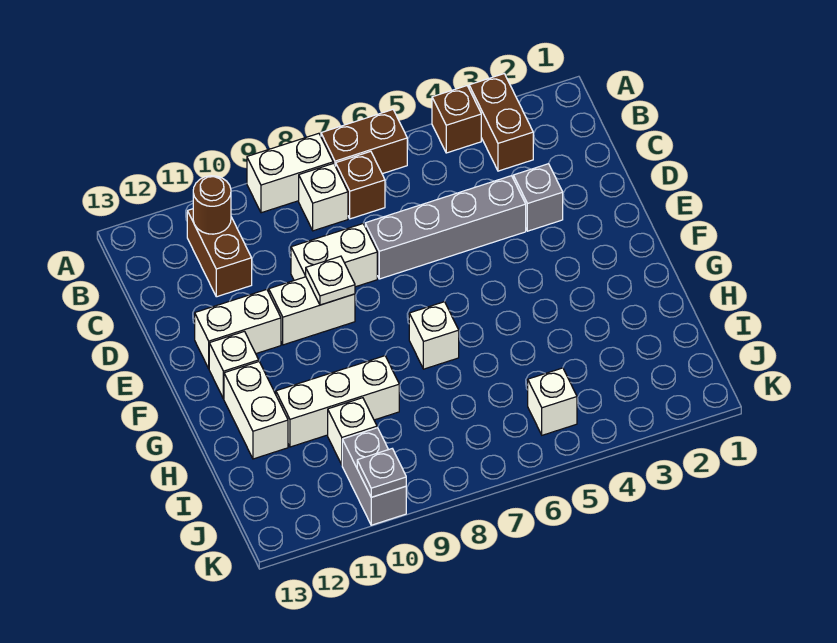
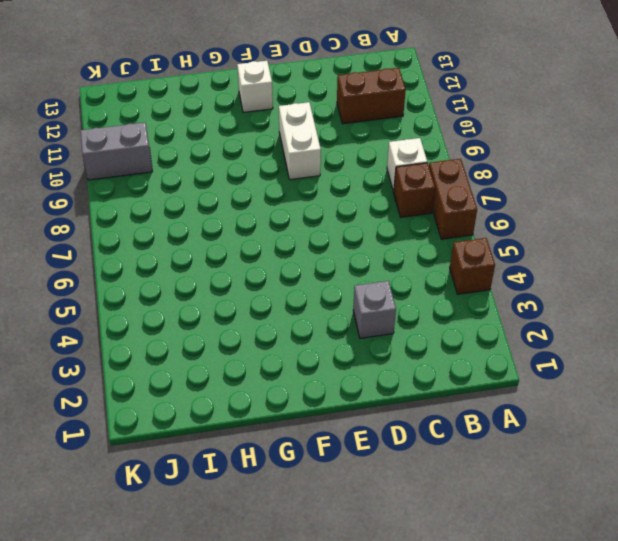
none -> brown 1x2 brick [469,74,533,171]
none -> white 1x2 brick [247,133,333,213]
none -> grey 1x4 brick [365,176,526,279]

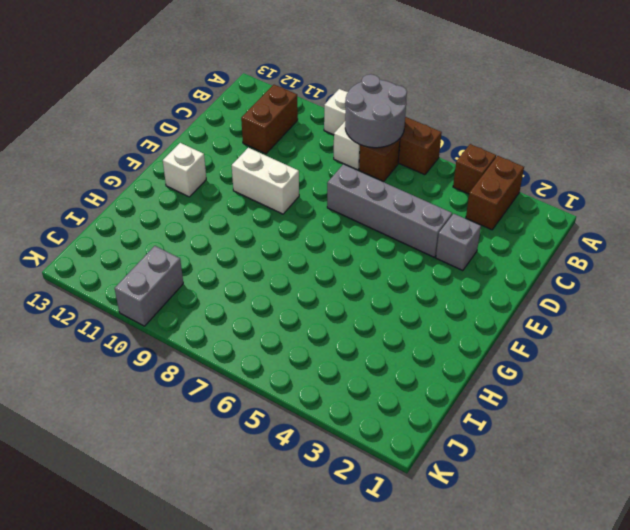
grey 2x2 round brick [345,74,407,148] -> none
none -> white 1x2 brick [291,224,377,287]
none -> white 1x2 brick [195,289,281,368]
none -> white 1x1 brick [409,302,459,369]

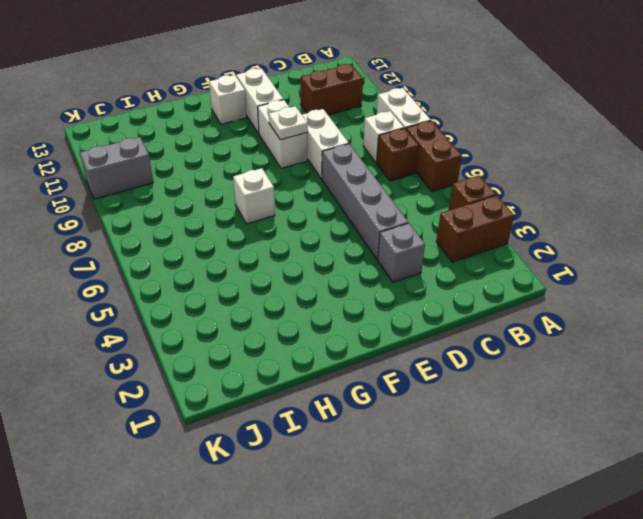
none -> white 1x2 brick [224,362,288,459]
none -> white 1x3 brick [276,356,399,447]
none -> white 1x1 brick [328,398,377,464]

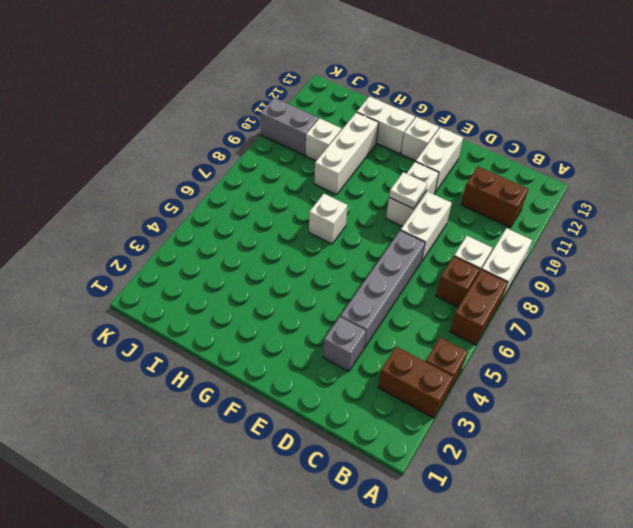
none -> white 1x1 brick [528,368,577,435]
none -> brown 1x1 round brick [193,176,231,234]
none -> grey 1x1 plate [357,449,406,497]

